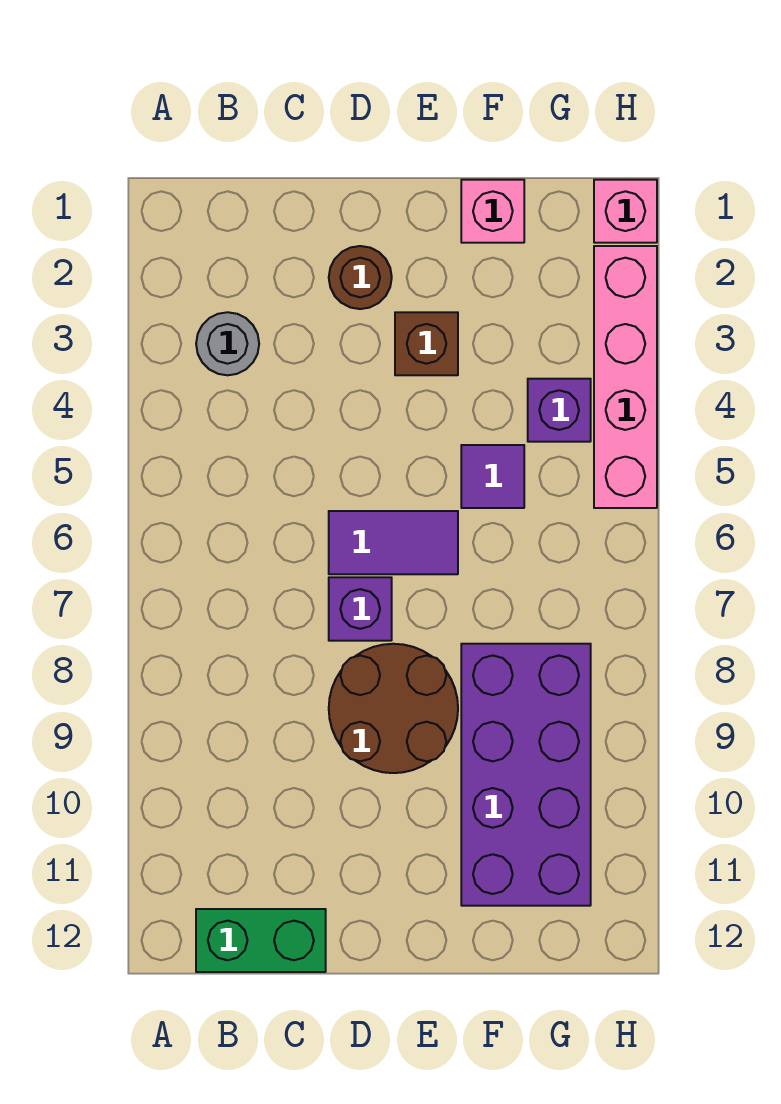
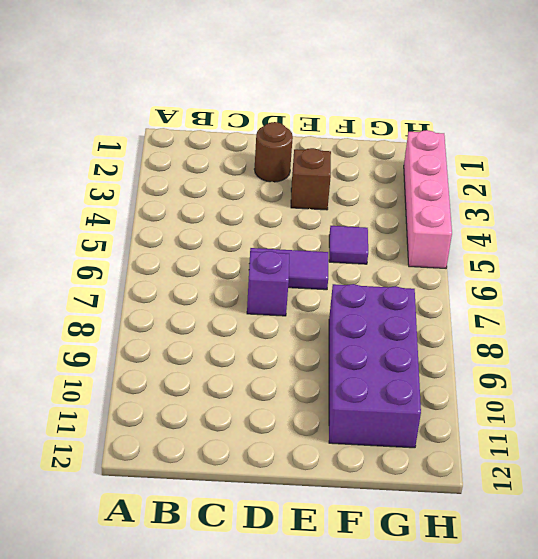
none -> grey 1x1 round brick [196,312,259,375]
none -> green 1x2 brick [196,909,326,972]
none -> brown 2x2 round brick [329,644,458,773]

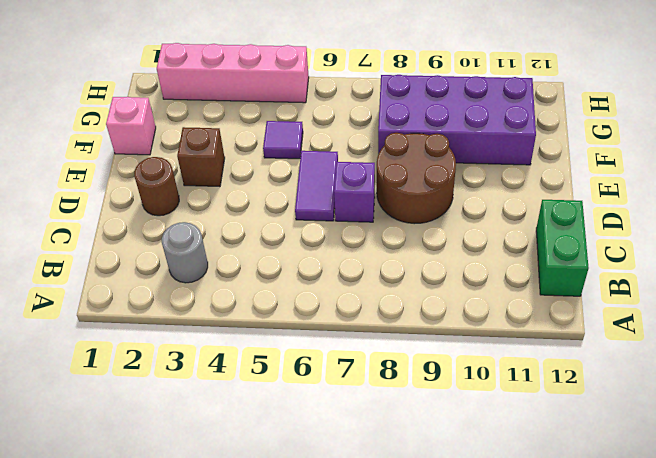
none -> purple 1x1 brick [528,379,591,442]
none -> pink 1x1 brick [594,180,657,243]

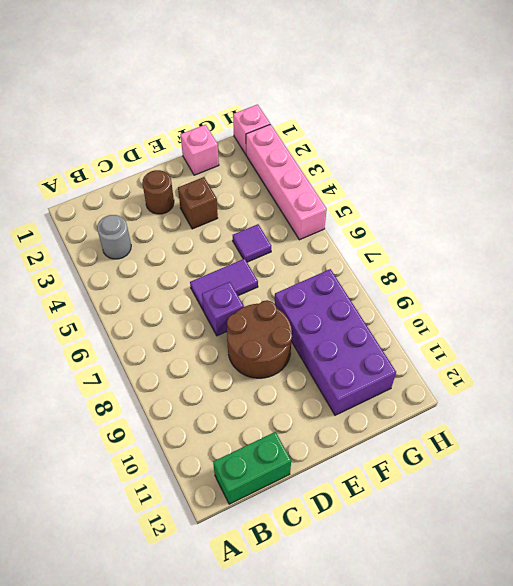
none -> purple 1x1 brick [528,379,591,442]

